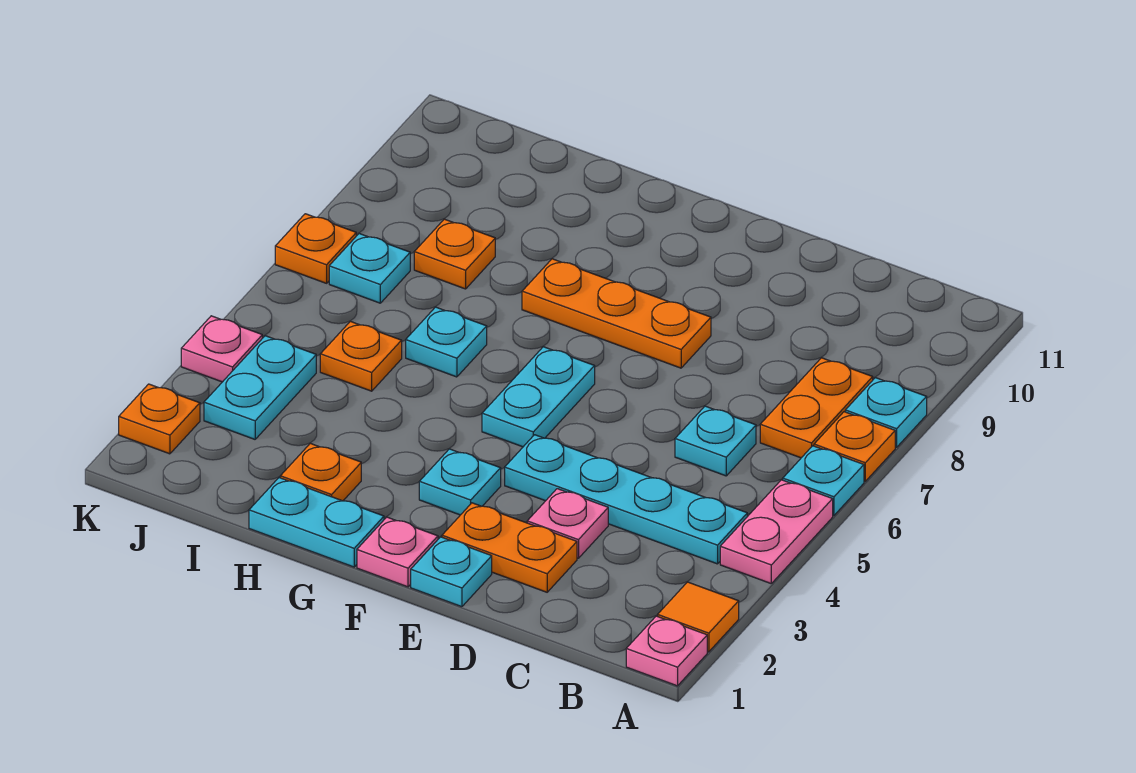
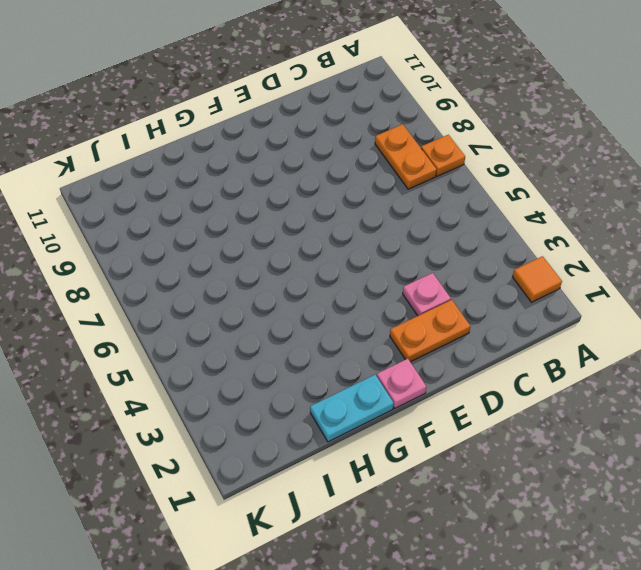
none -> pink 1x1 plate [626,616,707,686]
none -> pink 1x2 plate [720,480,833,583]
none -> cyan 1x1 plate [783,446,864,515]

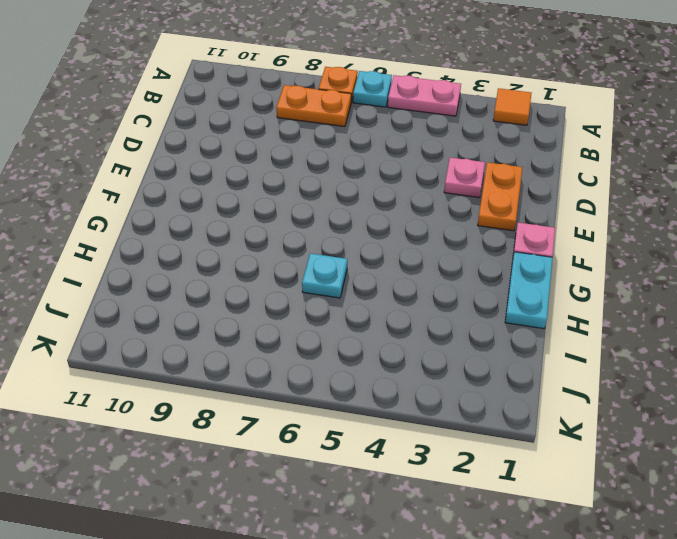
none -> pink 1x1 plate [626,616,707,686]
none -> cyan 1x1 plate [845,378,927,447]
none -> cyan 1x4 plate [505,435,747,564]

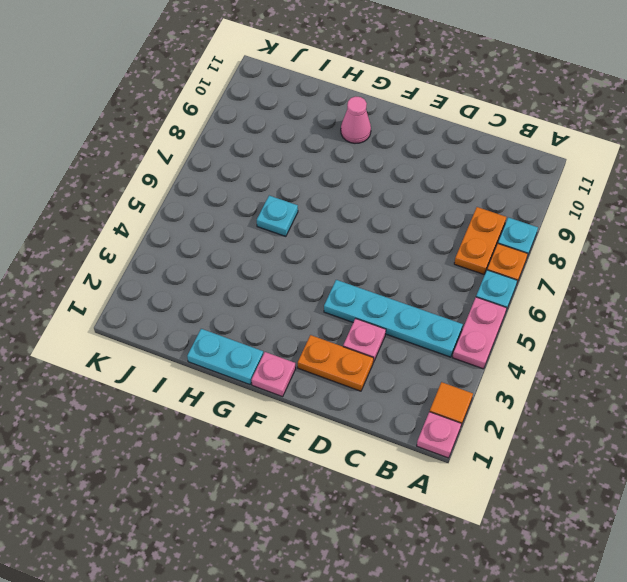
pink 1x1 cone [341,96,371,143] -> none
none -> cyan 1x1 plate [675,406,756,476]
none -> cyan 1x1 plate [411,537,492,607]
none -> orange 1x3 plate [522,259,711,368]

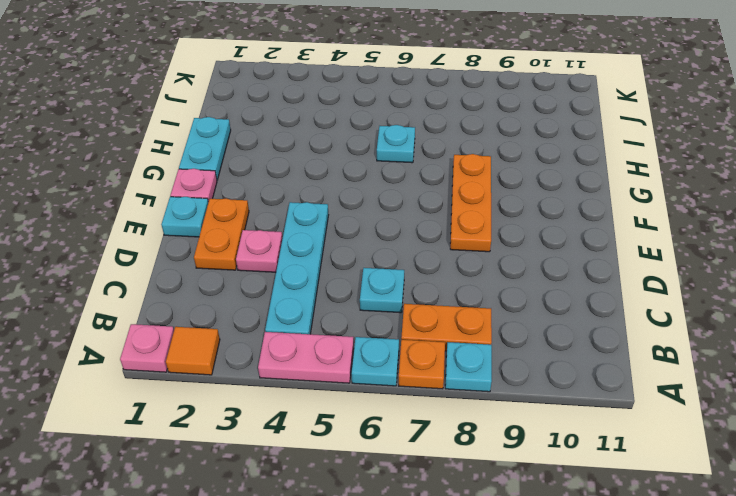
none -> cyan 1x1 plate [419,449,501,515]
none -> cyan 1x2 plate [482,347,595,447]
none -> orange 1x1 plate [280,443,361,501]

